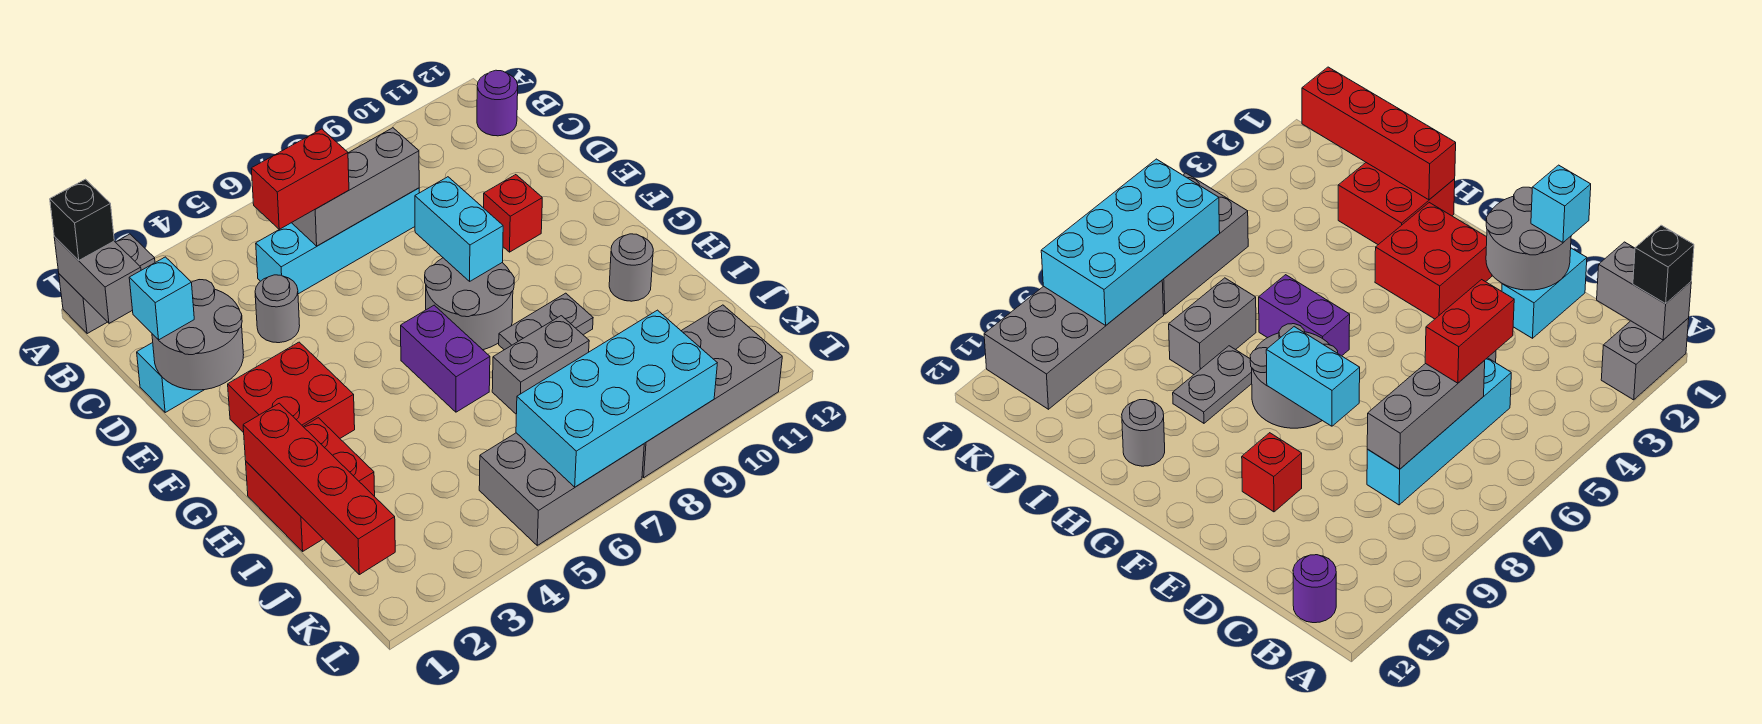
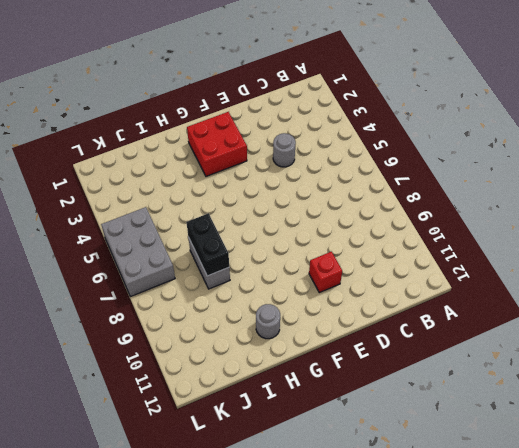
black 1x2 brick [186,213,229,276] -> none
none -> grey 1x2 brick [59,234,155,334]
none -> purple 1x1 round brick [477,70,518,136]
none -> cyan 1x4 brick [256,188,419,294]

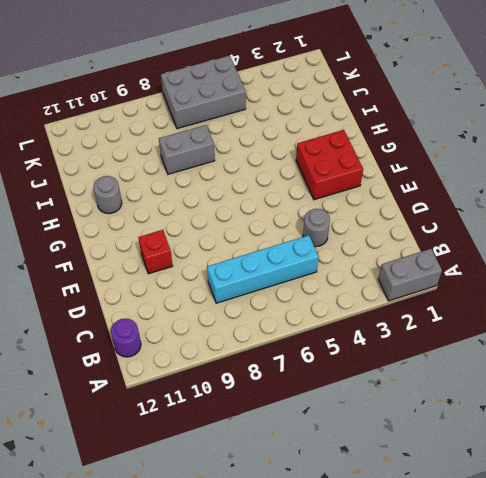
none -> cyan 1x2 brick [137,343,203,412]
none -> grey 2x2 round brick [425,258,514,350]
none -> purple 1x2 brick [401,305,490,412]

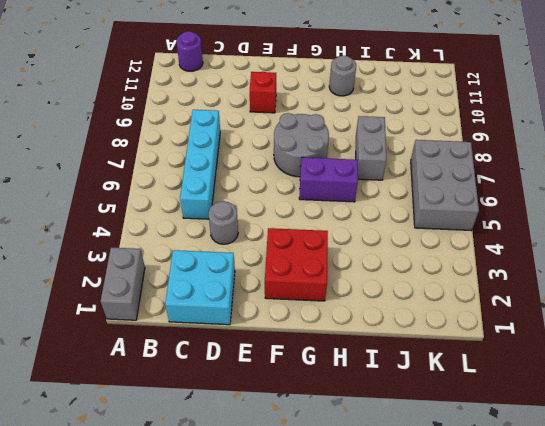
cyan 2x2 brick [165,250,235,325] -> cyan 1x2 brick [137,343,203,412]
none -> red 2x2 brick [246,418,375,551]
none -> grey 1x2 plate [499,293,593,350]
none -> grey 2x4 brick [642,305,782,477]

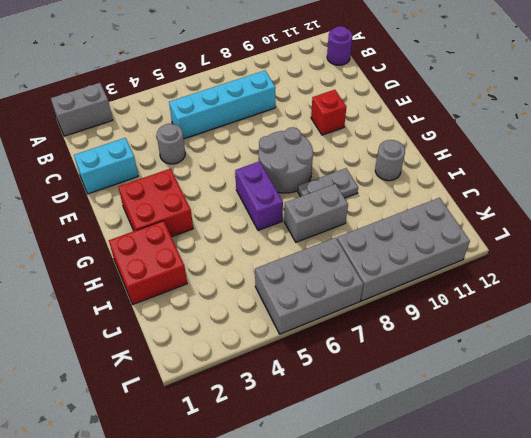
none -> grey 1x2 brick [54,237,141,323]
none -> grey 1x3 brick [292,128,419,246]
none -> grey 2x2 round brick [152,280,244,390]

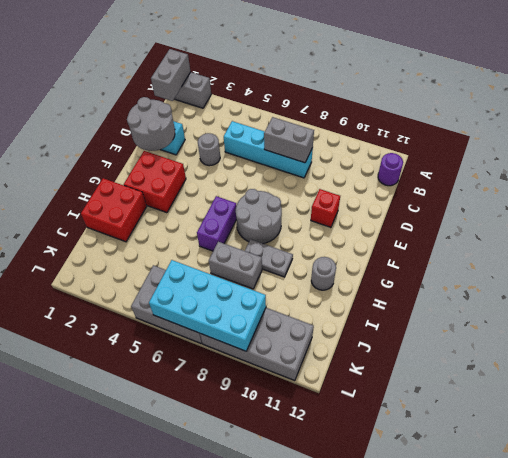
grey 1x2 brick [264,117,314,163] -> grey 1x3 brick [292,128,419,246]
none -> cyan 1x2 brick [415,177,503,281]
none -> red 1x4 brick [243,403,395,575]
none -> black 1x1 brick [50,179,114,260]

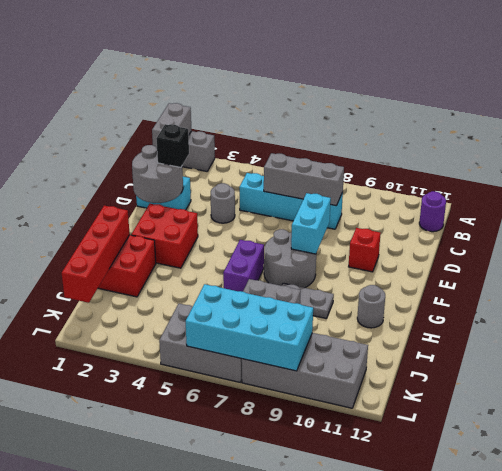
black 1x1 brick [156,124,189,167] -> black 1x1 brick moved to [50,179,114,260]
none -> red 1x2 brick [251,129,349,229]
none -> cyan 1x1 brick [129,257,194,340]

